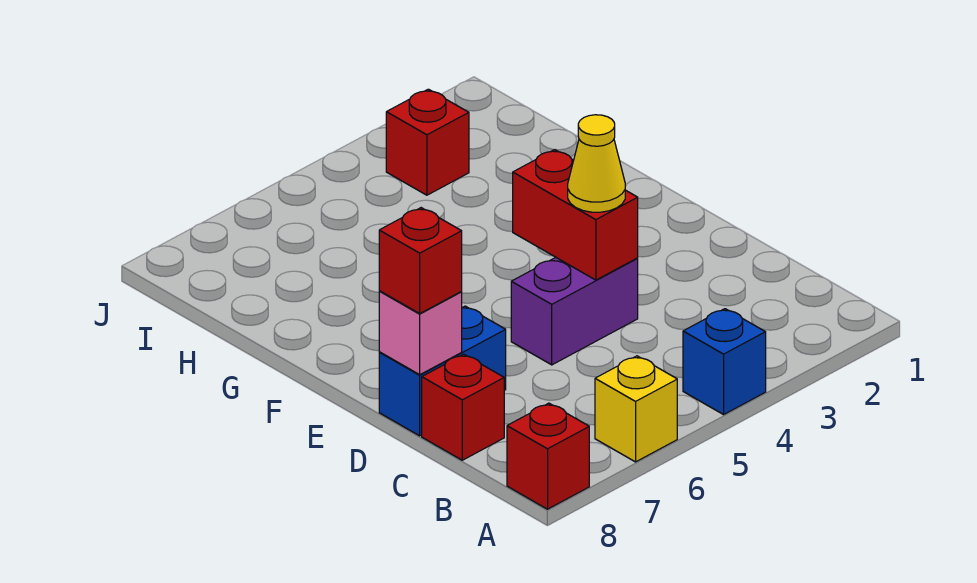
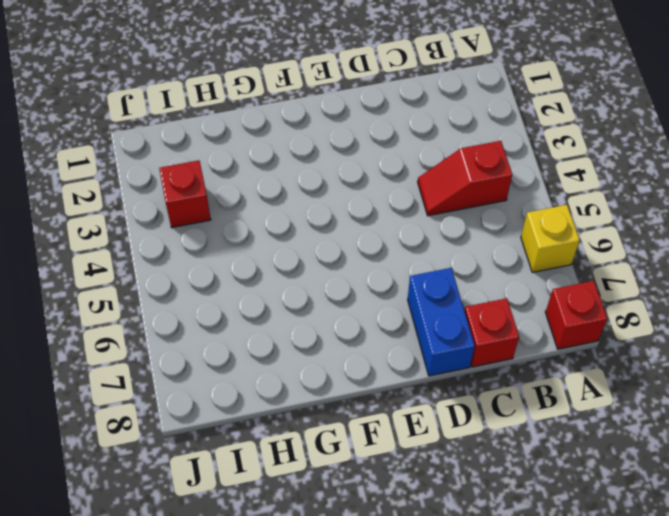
red 1x2 slope [418,141,512,216] -> none
none -> blue 1x1 brick [683,309,766,415]
none -> purple 1x2 brick [511,258,638,365]

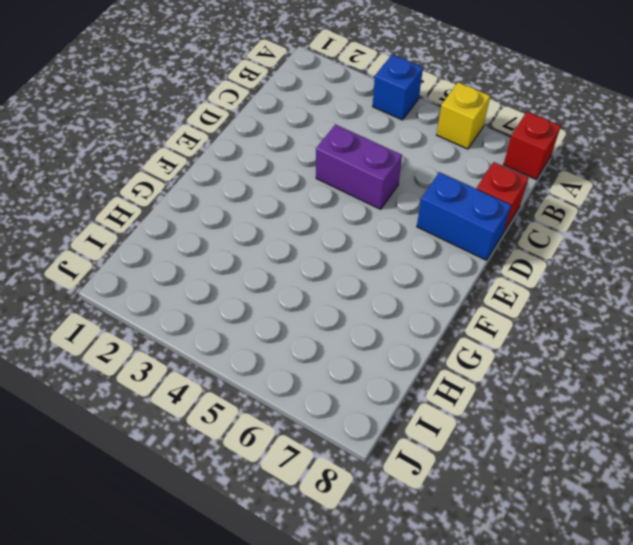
none -> red 1x1 brick [386,89,469,195]
none -> red 1x2 brick [513,150,638,280]

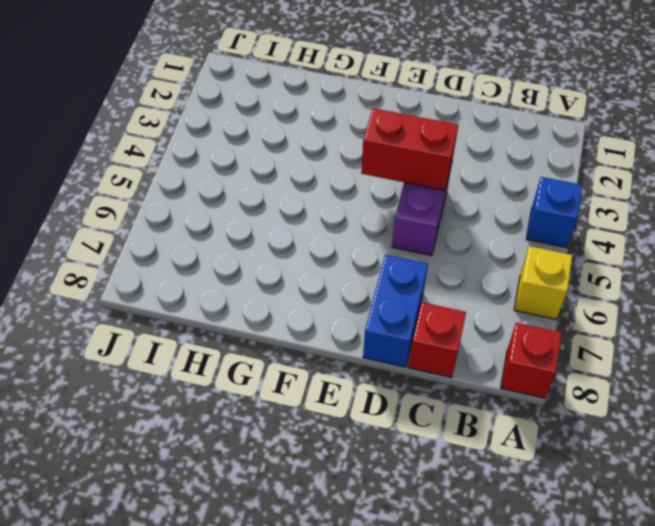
none -> red 1x1 brick [386,89,469,195]
none -> pink 1x1 brick [379,291,462,375]

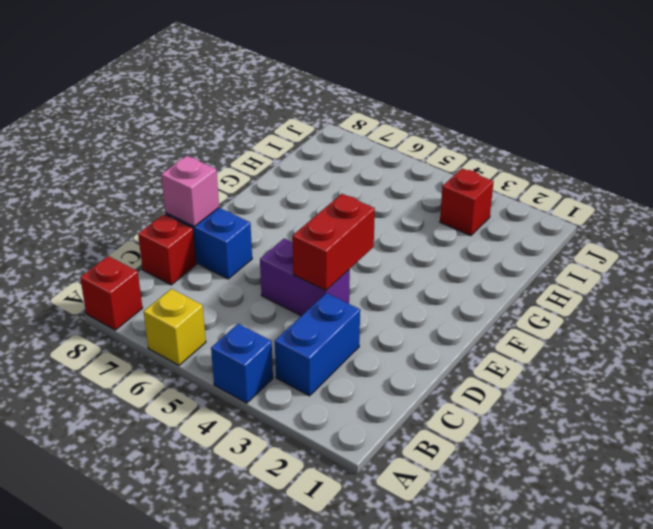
blue 1x2 brick [275,293,360,396] -> none
none -> yellow 1x1 cone [568,115,625,212]
none -> red 1x1 brick [379,208,462,313]

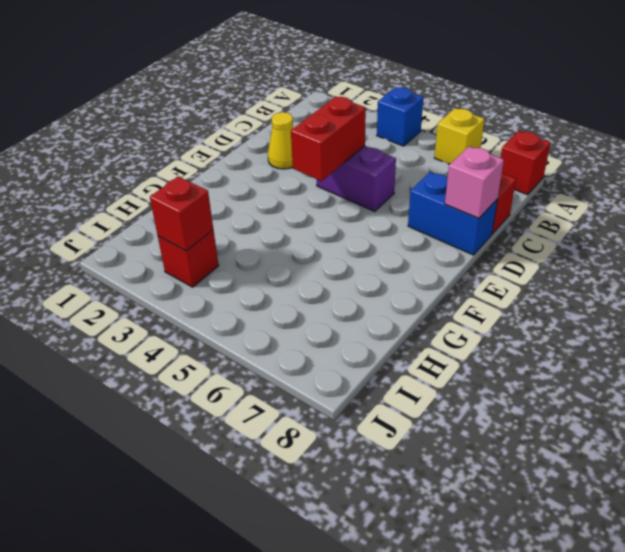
yellow 1x1 cone [268,112,293,169] -> yellow 1x1 cone moved to [568,115,625,212]
red 1x1 brick [150,176,213,251] -> red 1x1 brick moved to [379,208,462,313]

